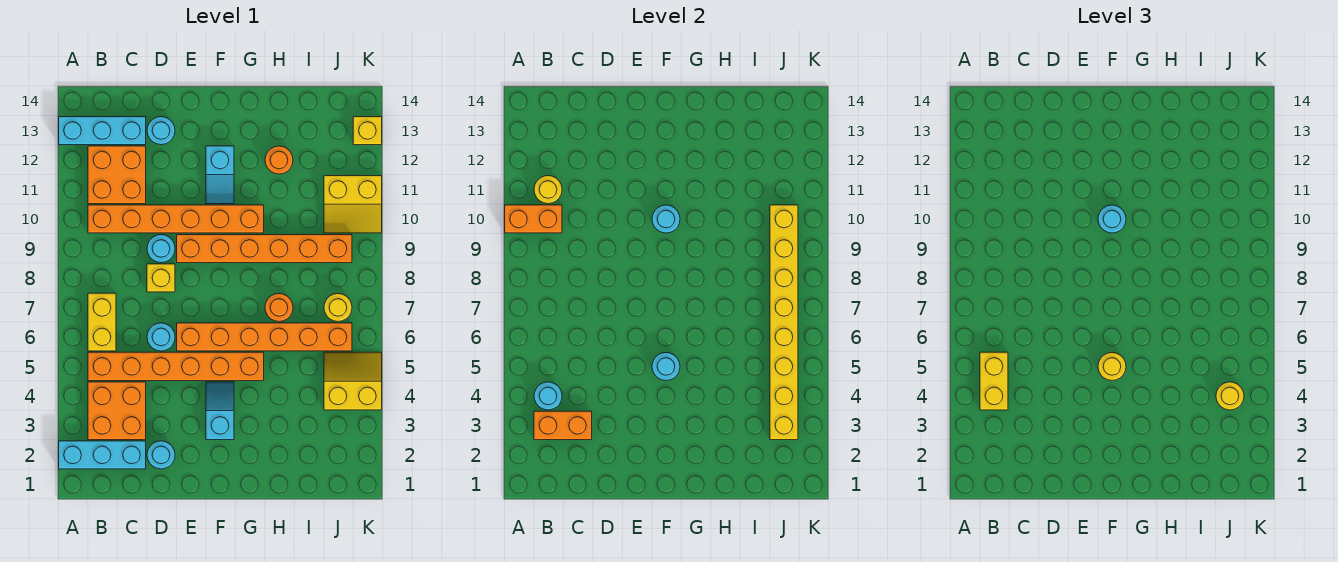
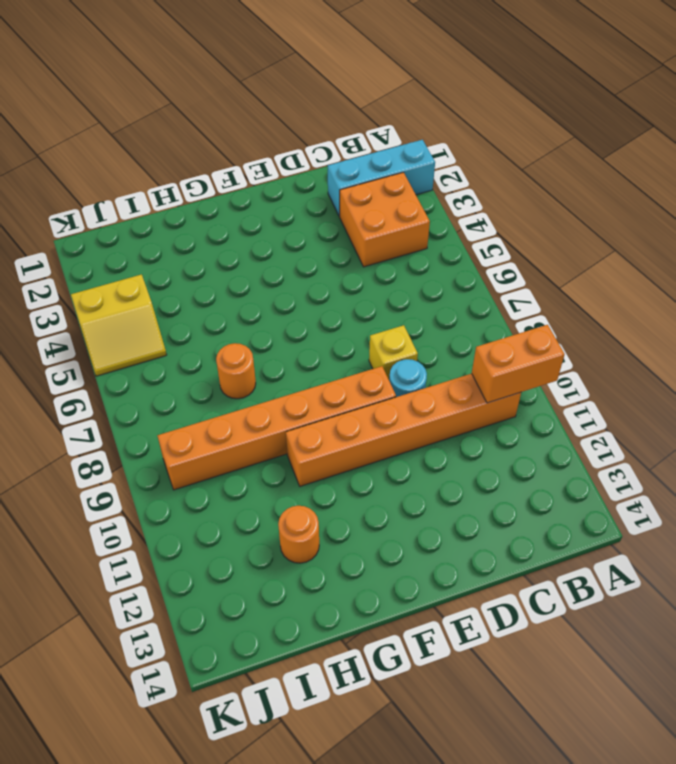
none -> cyan 1x3 brick [59,117,146,145]
none -> orange 1x6 brick [88,352,264,381]
none -> yellow 1x2 brick [88,293,116,351]
none -> orange 2x2 brick [88,146,146,204]

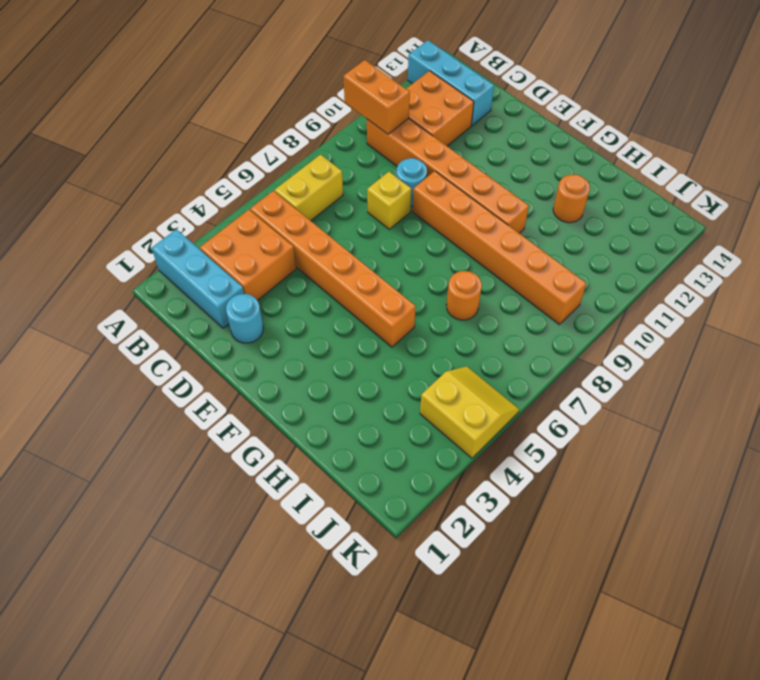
none -> cyan 1x1 round brick [147,323,175,351]
none -> cyan 1x1 round brick [147,117,175,145]
none -> orange 1x6 brick [177,323,352,351]
none -> cyan 1x2 slope [206,382,234,440]

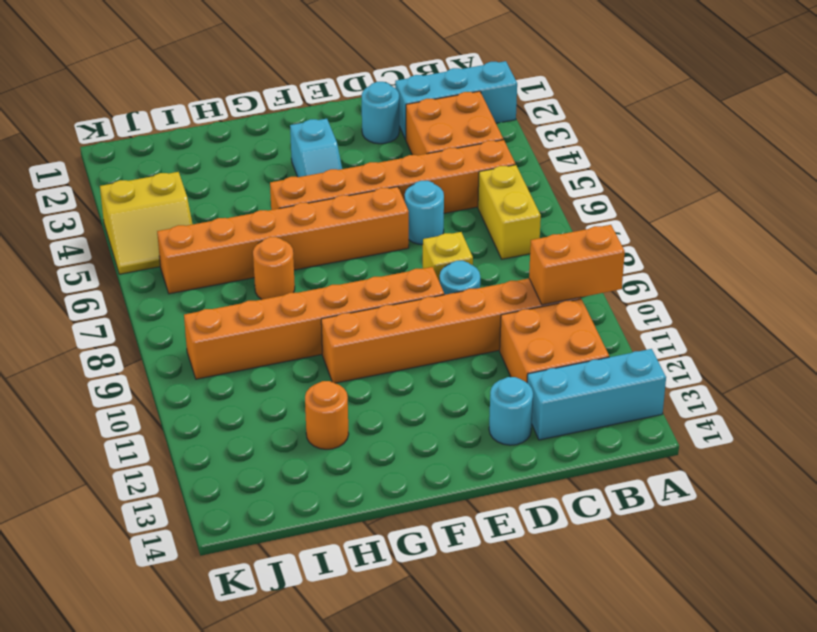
none -> cyan 1x2 slope [206,146,234,204]
none -> yellow 1x1 round brick [324,294,352,321]
none -> yellow 2x2 slope [324,176,382,233]
none -> yellow 1x1 brick [353,117,382,145]

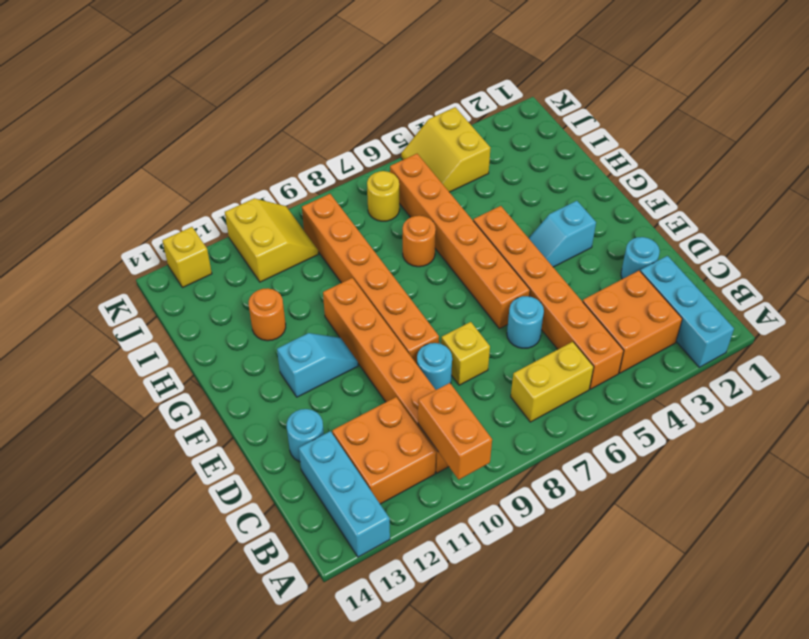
none -> orange 1x2 brick [534,411,592,440]
none -> cyan 1x1 round brick [534,382,562,410]
none -> yellow 1x1 round brick [534,176,562,204]
none -> cyan 1x1 round brick [652,353,680,380]

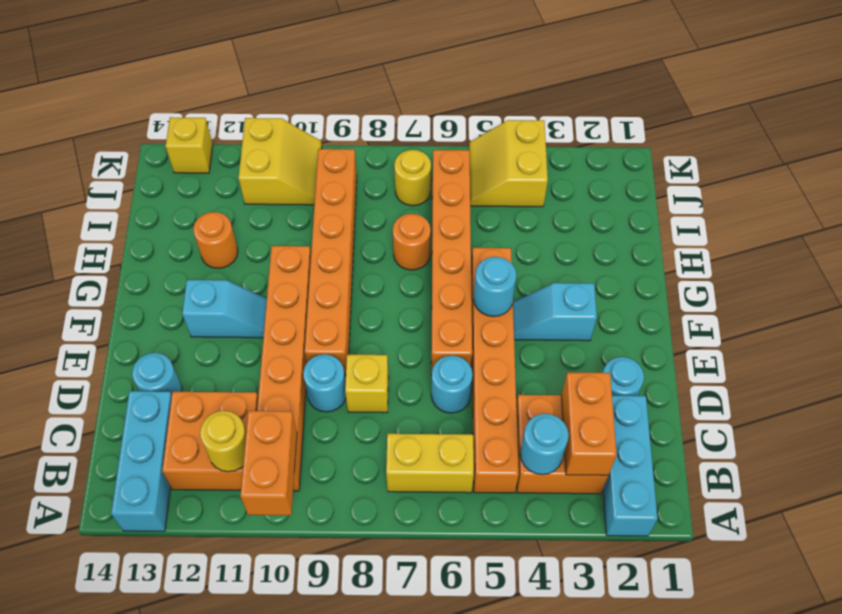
none -> cyan 1x1 round brick [652,205,680,233]
none -> yellow 1x8 brick [770,205,798,440]
none -> yellow 1x2 brick [980,352,1008,410]
none -> yellow 1x1 round brick [1098,353,1126,380]

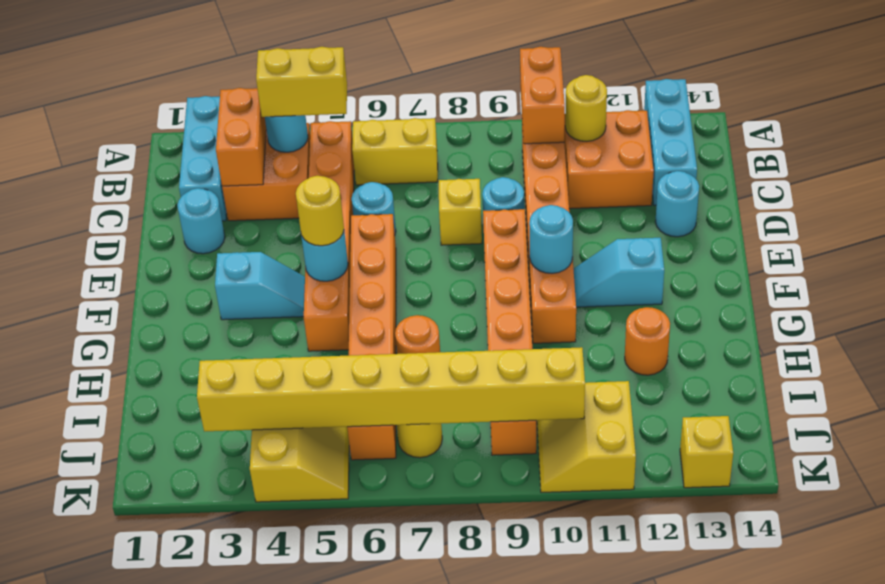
none -> cyan 1x1 round brick [1098,205,1126,233]
none -> yellow 1x1 round brick [1216,382,1244,410]

